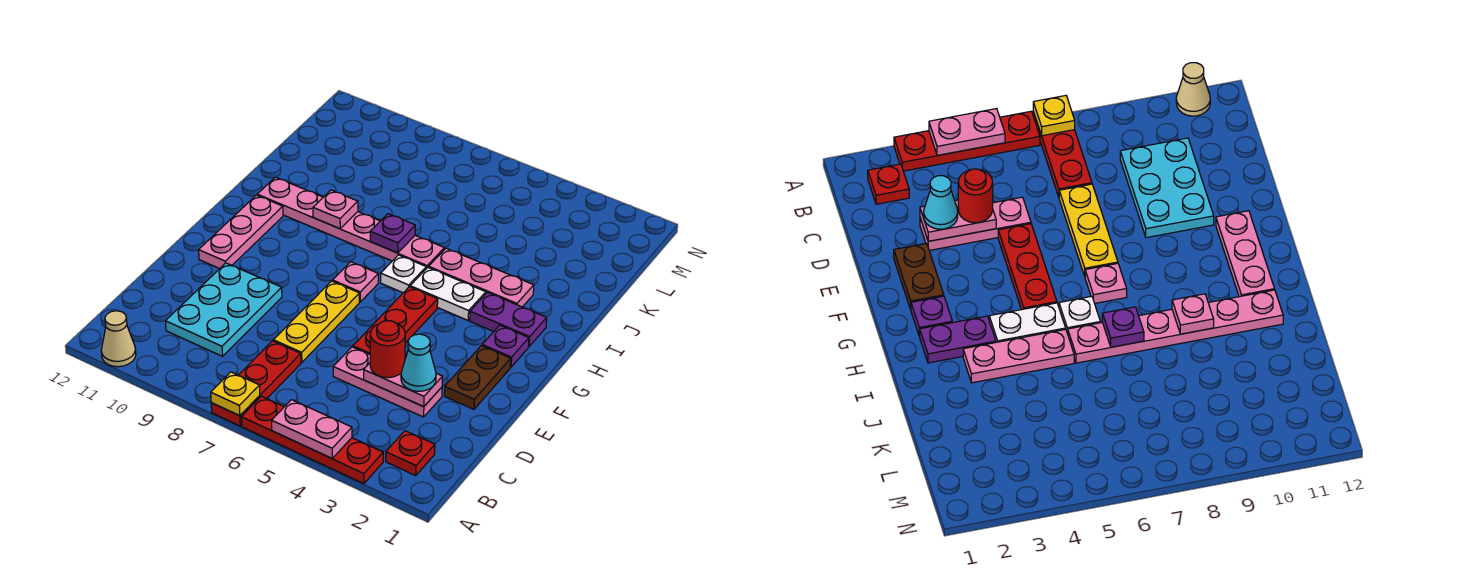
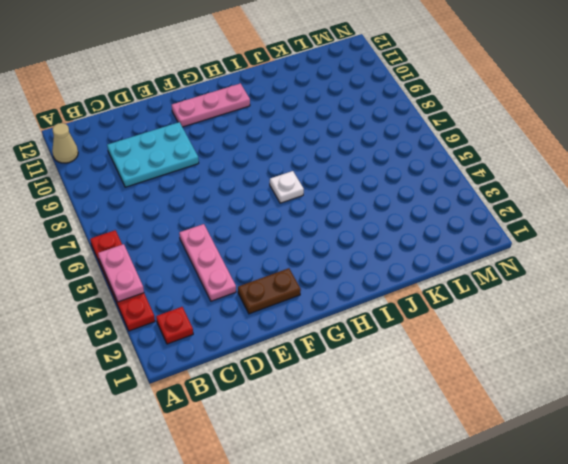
none -> red 1x3 plate [211,341,301,426]
none -> yellow 1x3 plate [273,281,359,362]
none -> red 1x3 plate [353,287,438,354]

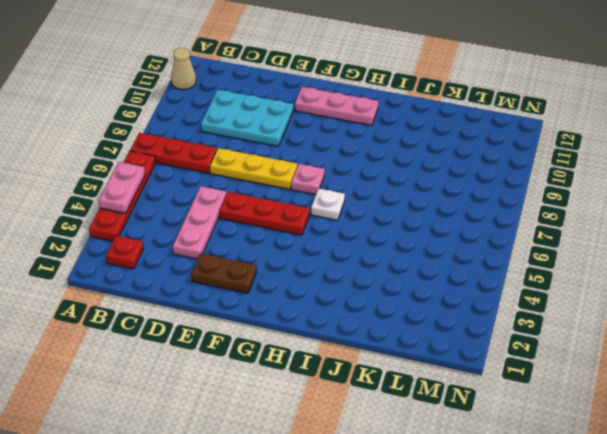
none -> purple 1x1 plate [482,325,529,367]
none -> purple 1x2 plate [470,293,547,346]
none -> white 1x2 plate [410,267,486,320]

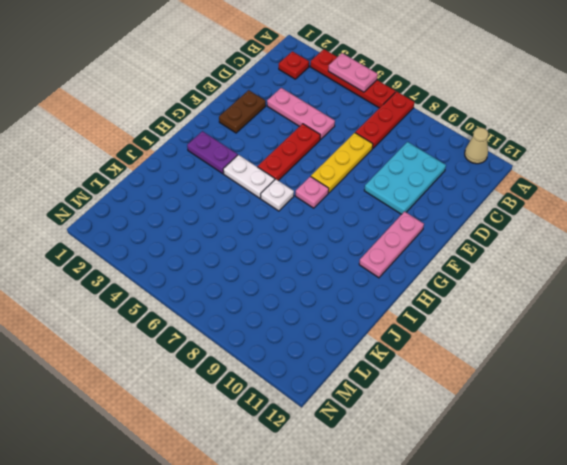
none -> purple 1x1 plate [482,325,529,367]
none -> pink 1x3 plate [429,248,534,307]
none -> pink 1x6 plate [257,177,444,269]

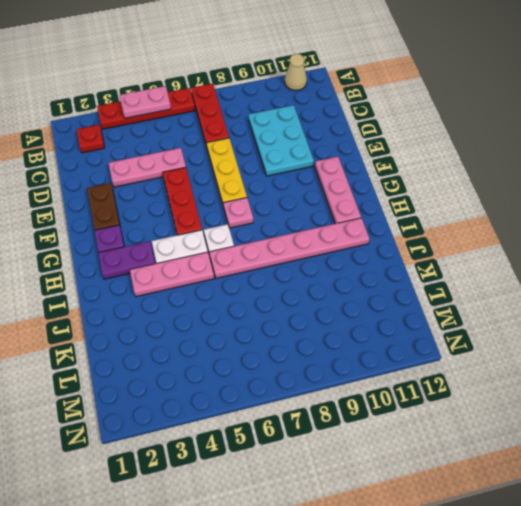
none -> yellow 1x1 plate [211,372,260,416]
none -> pink 1x2 plate [364,363,443,407]
none -> purple 1x1 plate [370,214,415,253]

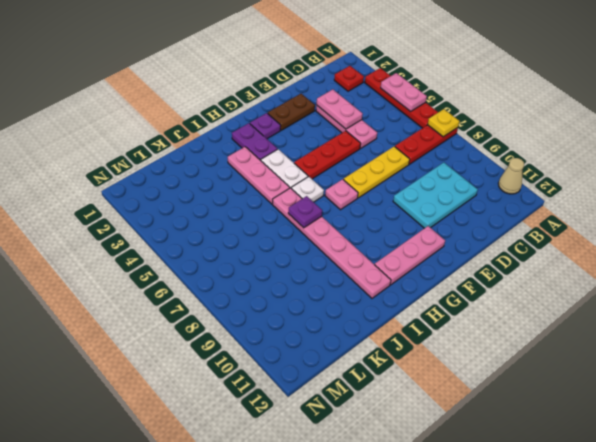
none -> pink 1x1 plate [313,190,358,229]
none -> cyan 1x1 cone [401,334,436,391]
none -> red 1x1 round brick [370,321,405,378]

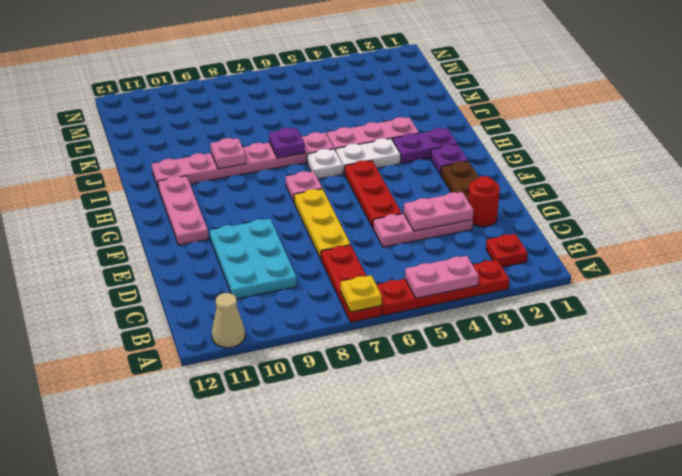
red 1x1 round brick [468,176,500,227] -> red 1x1 round brick moved to [370,321,405,378]
none -> cyan 1x1 cone [401,334,436,391]

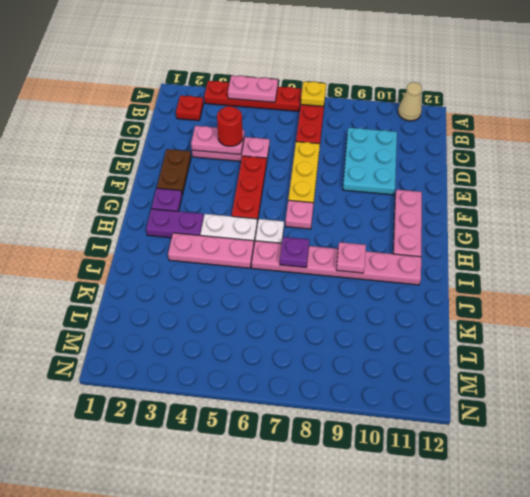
none -> cyan 1x1 cone [401,334,436,391]

